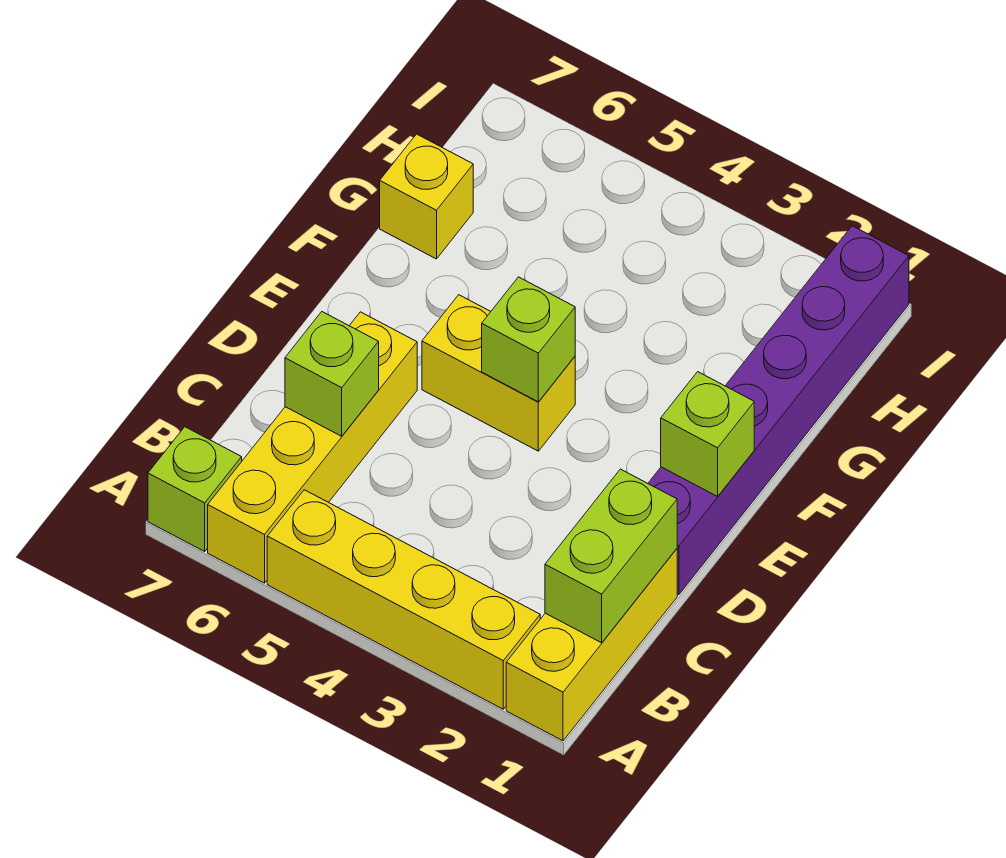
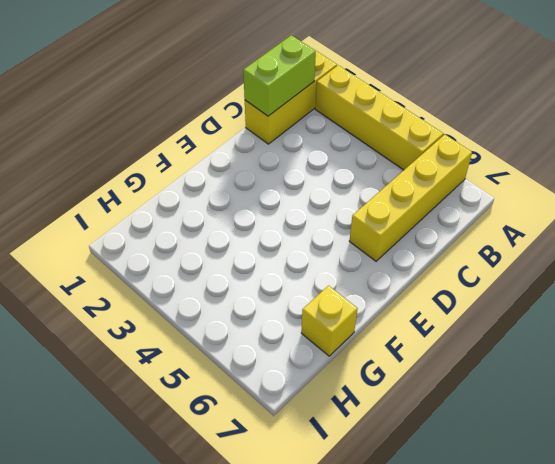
none -> lime 1x1 brick [148,427,242,551]
none -> purple 1x6 brick [648,226,909,594]

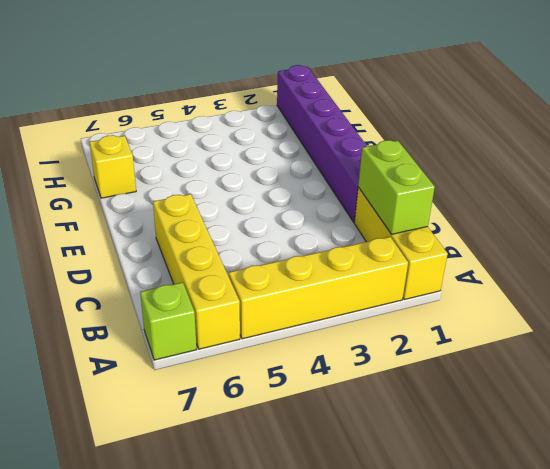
none -> yellow 1x2 brick [422,295,575,451]
none -> lime 1x1 brick [285,312,379,436]

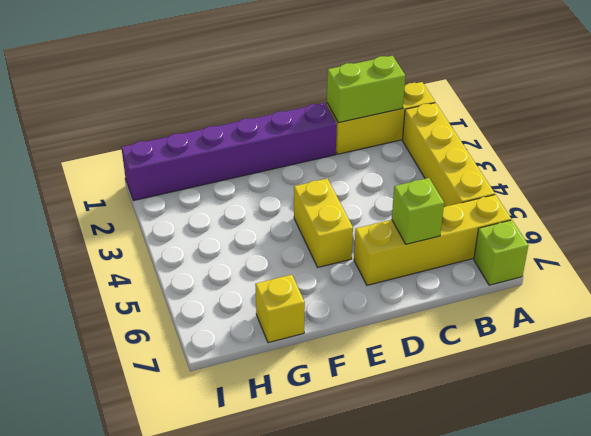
none -> lime 1x1 brick [661,372,754,496]
none -> lime 1x1 brick [482,277,575,402]

